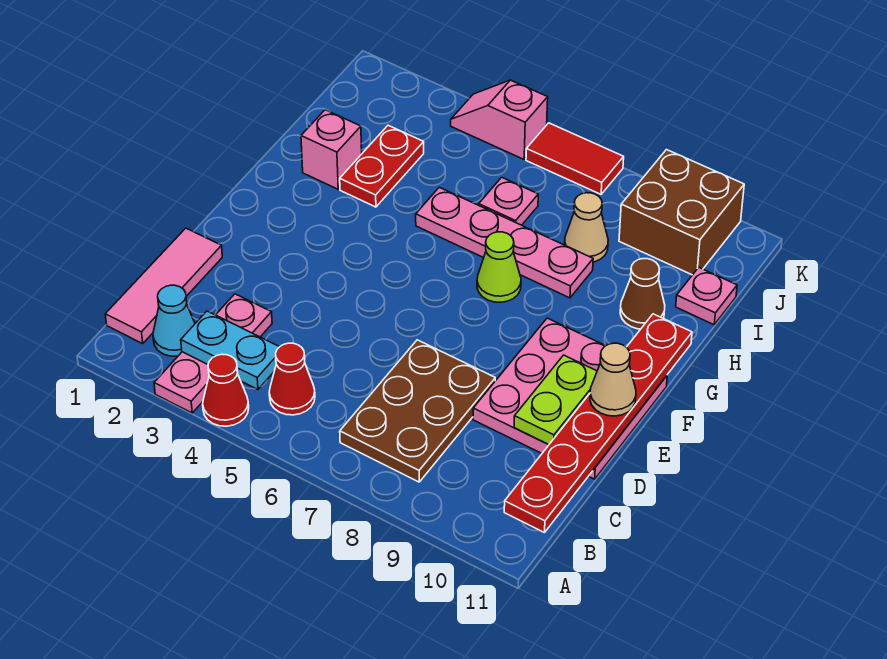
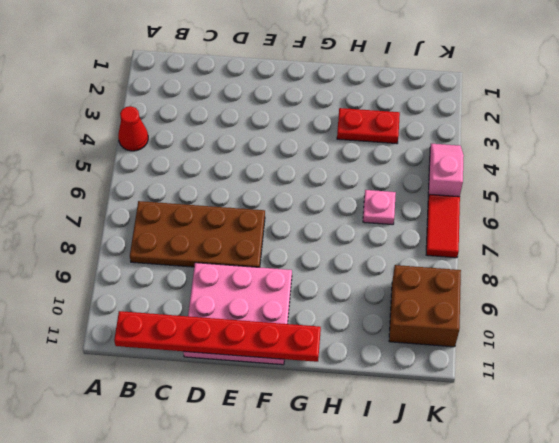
brown 2x4 plate [130,201,265,267] -> brown 2x3 plate [340,340,495,482]
none -> pink 1x3 plate [154,294,272,413]
none -> pink 1x3 tile [105,228,222,344]
none -> cyan 1x1 cone [153,285,195,356]

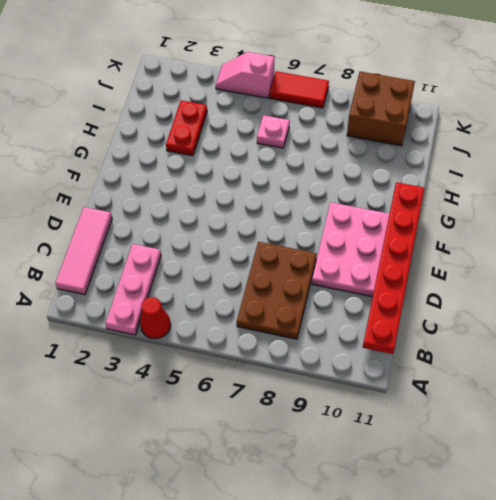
none -> cyan 1x1 cone [153,285,195,356]
none -> red 1x1 cone [269,343,315,415]
none -> lime 1x1 cone [477,232,521,302]

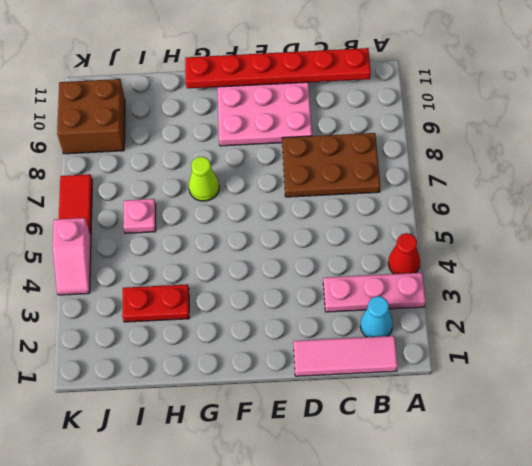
none -> red 1x1 cone [269,343,315,415]
none -> pink 1x1 brick [301,110,362,189]
none -> pink 1x4 plate [416,187,593,298]

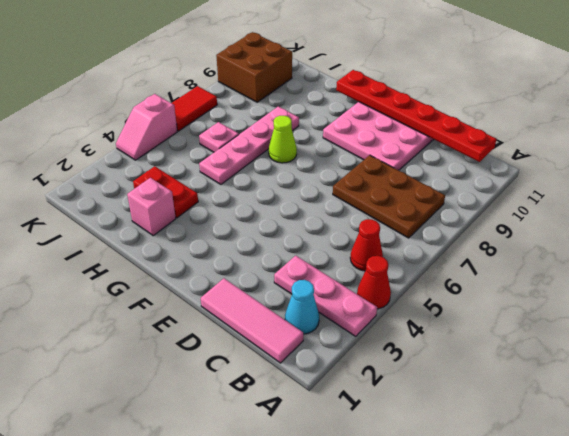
none -> brown 1x1 cone [620,259,665,329]
none -> tan 1x1 cone [565,193,608,262]
none -> pink 1x1 plate [676,268,737,325]

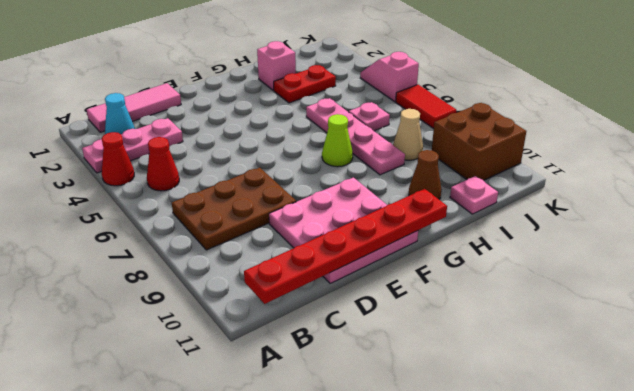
none -> cyan 1x2 plate [181,311,279,389]
none -> lime 1x2 plate [514,355,597,445]
none -> tan 1x1 cone [590,343,636,416]

